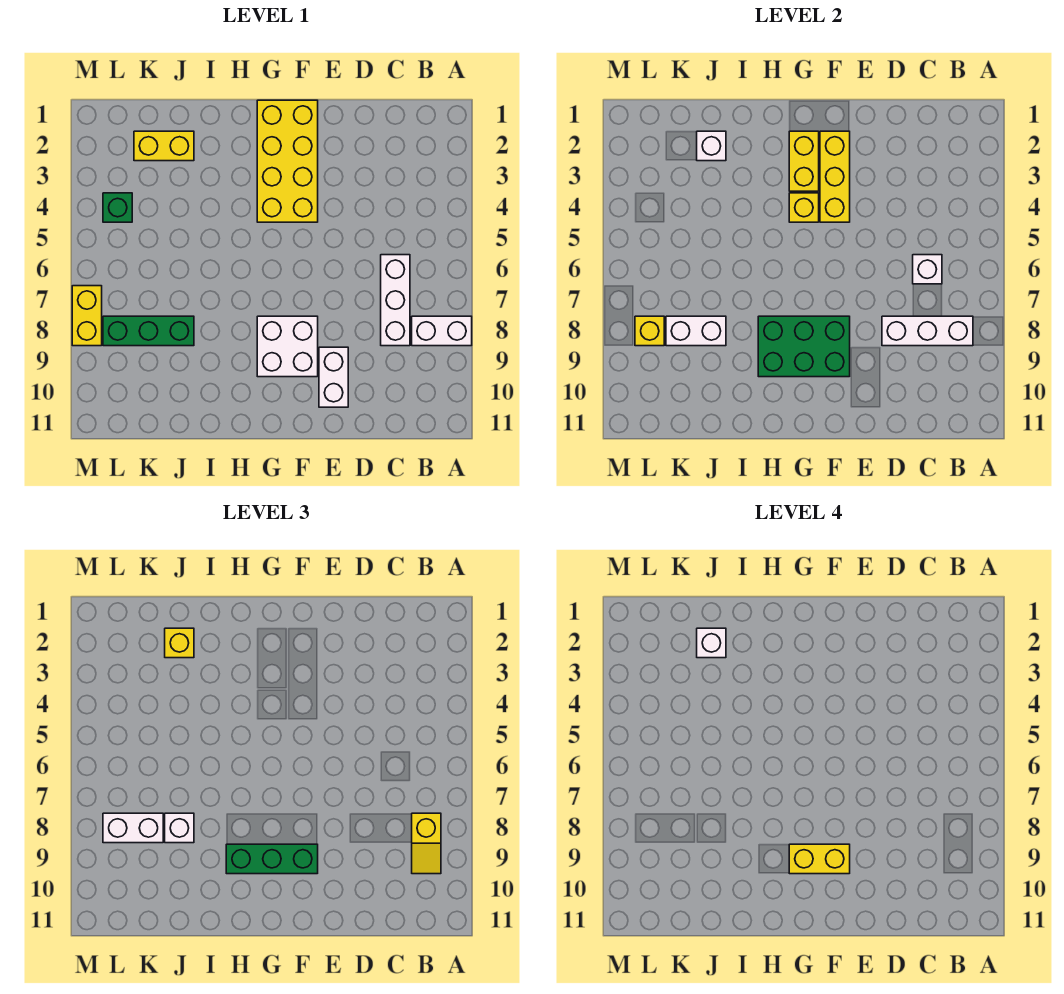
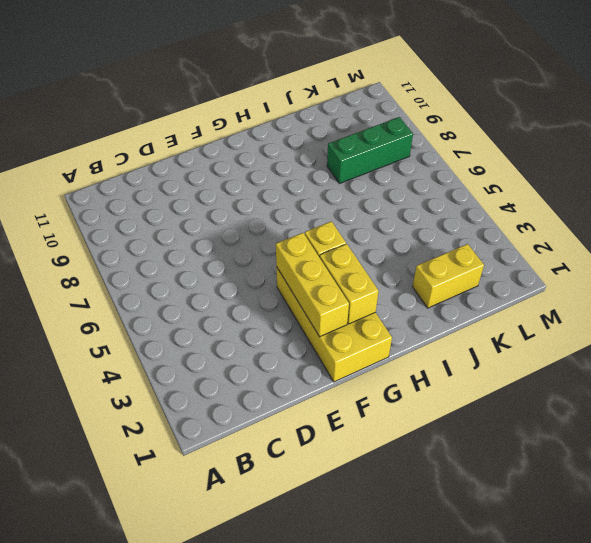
none -> white 1x2 brick [412,316,472,346]
none -> white 1x3 brick [381,255,410,346]
none -> white 1x2 brick [319,347,348,407]

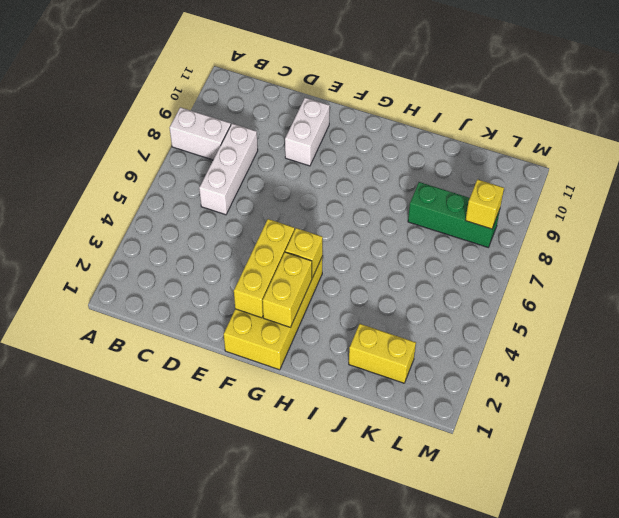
none -> white 2x2 brick [257,316,318,377]
none -> green 1x1 brick [103,193,132,222]
none -> yellow 1x2 brick [72,286,102,346]

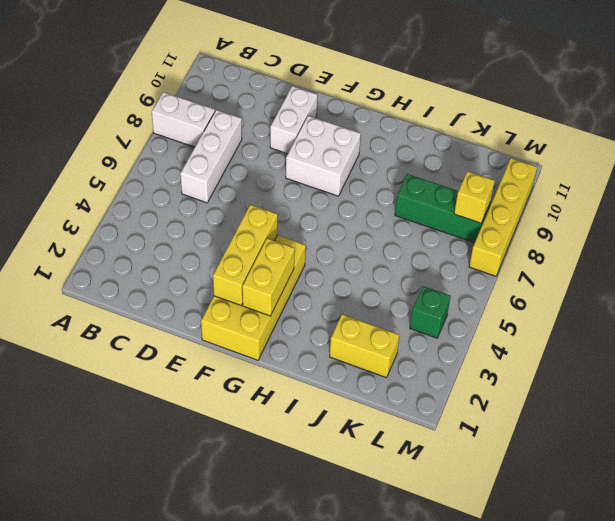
yellow 1x4 brick [469,158,537,276] -> yellow 1x2 brick [72,286,102,346]
none -> white 1x3 brick [882,316,973,346]
none -> white 1x1 brick [913,255,942,284]
none -> green 2x3 brick [758,316,850,377]

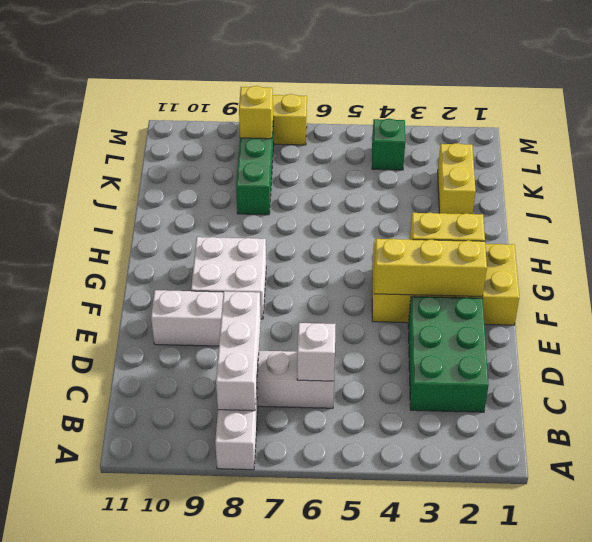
green 2x3 brick [408,296,489,412] -> green 2x3 brick moved to [758,316,850,377]
none -> yellow 1x1 brick [789,193,819,222]
none -> white 1x1 brick [697,131,726,161]
none -> white 1x2 brick [666,316,726,346]

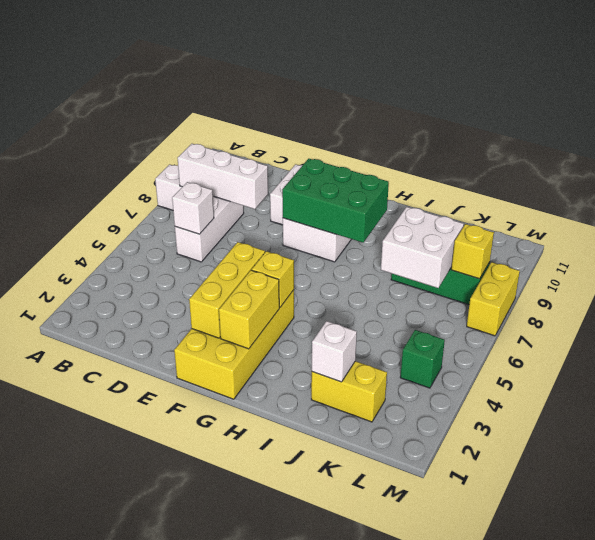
white 2x2 brick [381,207,464,288] -> white 1x2 brick [666,316,726,346]
none -> yellow 1x2 slope [412,813,441,874]
none -> green 1x3 brick [226,844,318,874]
none -> yellow 1x1 brick [165,628,194,658]

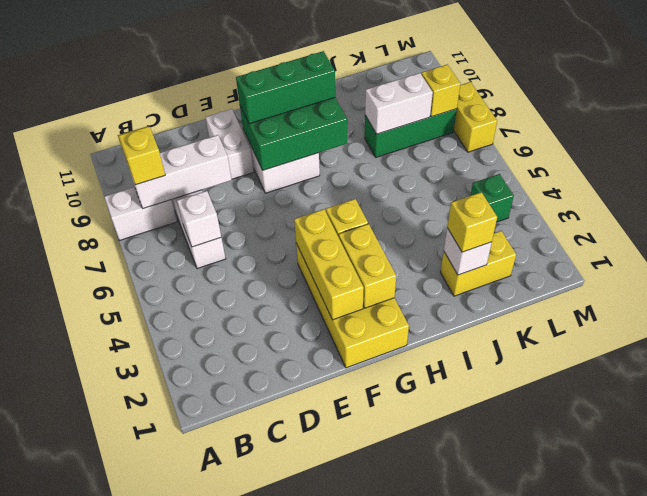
none -> white 1x1 brick [165,813,194,843]
none -> white 1x2 brick [103,813,163,843]
none -> yellow 1x2 brick [789,844,850,874]

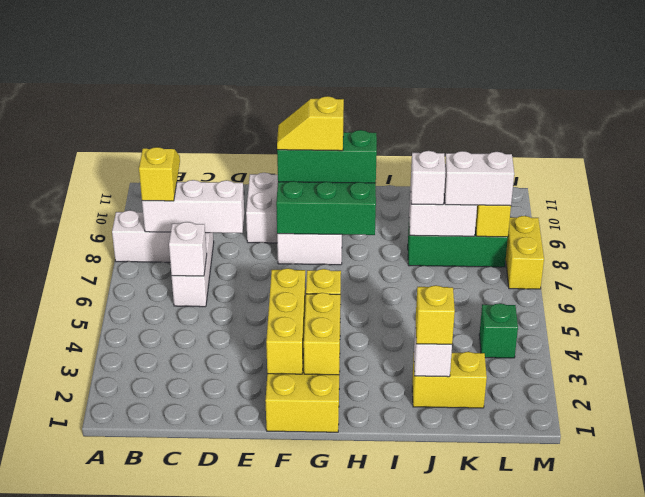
yellow 1x2 slope [277,96,344,151] -> yellow 1x2 brick [789,844,850,874]
none -> white 1x1 brick [697,628,726,658]

